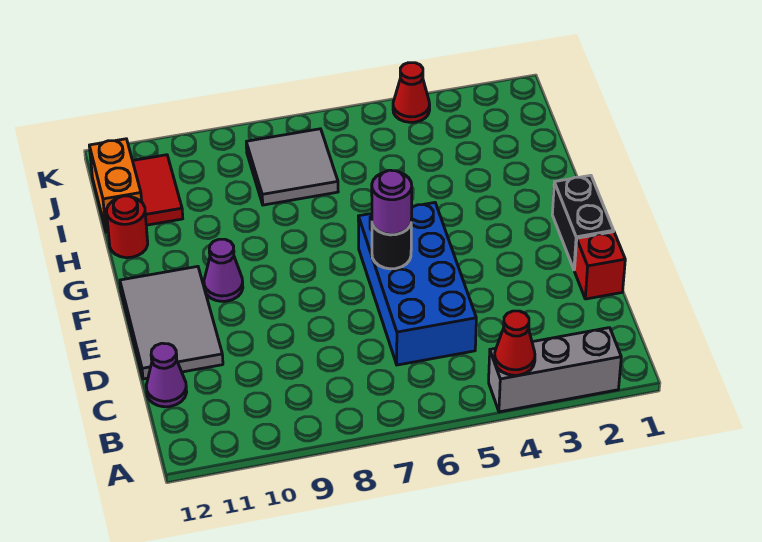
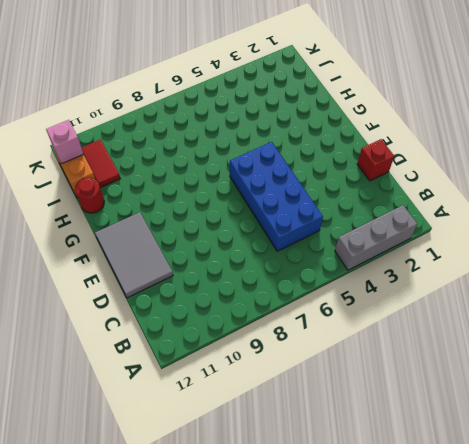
pink 1x1 brick [46,120,83,164] -> none
none -> purple 1x1 cone [146,343,187,407]
none -> black 1x2 brick [552,175,614,270]
none -> purple 1x1 cone [204,239,243,301]

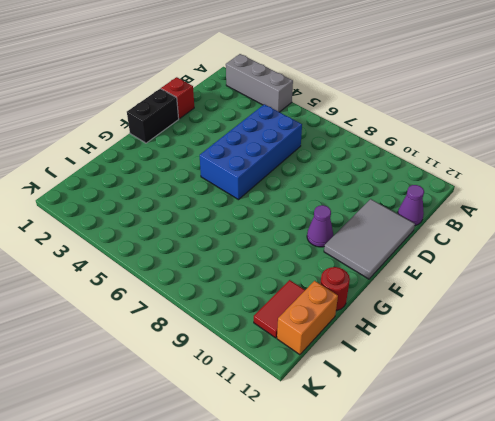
none -> grey 2x2 tile [246,129,338,205]
none -> red 1x1 cone [393,63,430,122]
none -> red 1x1 cone [494,311,535,375]

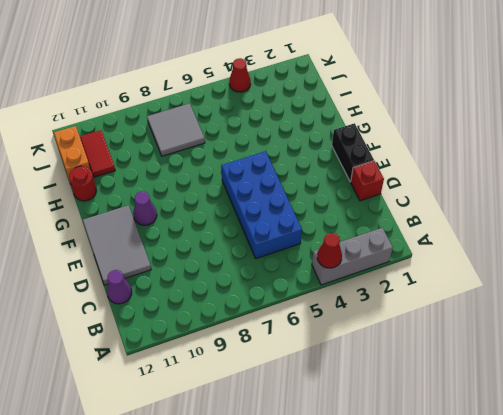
none -> black 1x1 round brick [372,224,411,269]
none -> purple 1x1 round brick [372,170,412,235]

